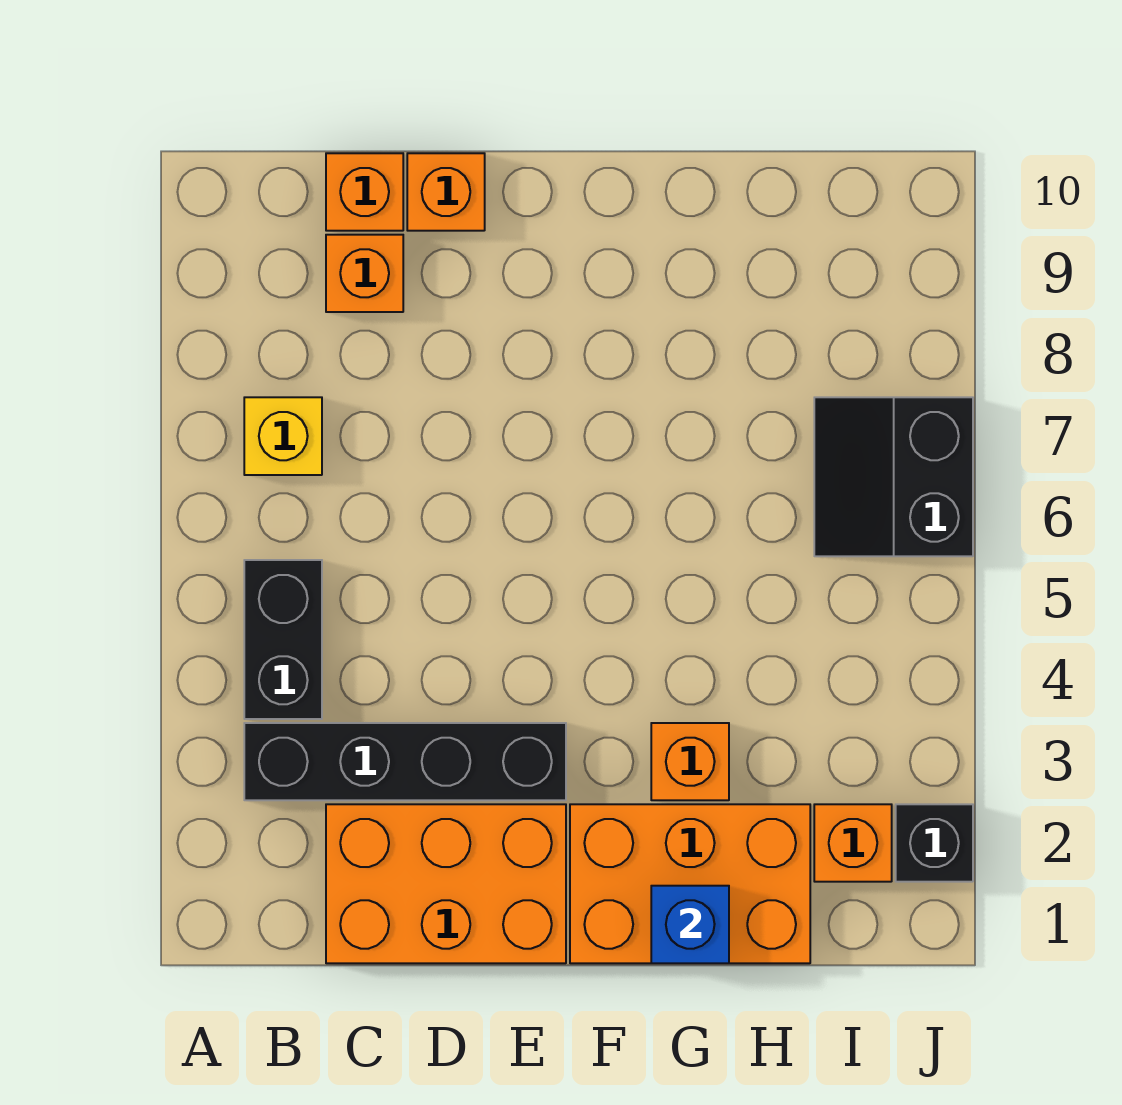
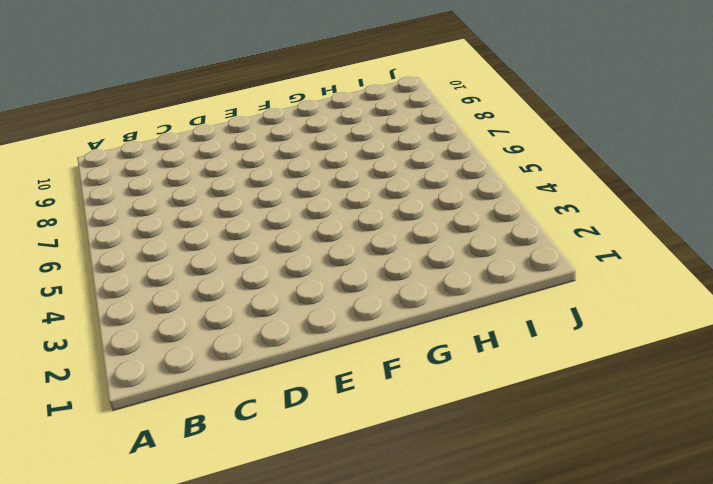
none -> black 1x4 brick [244,723,566,800]
none -> black 1x2 brick [244,560,322,719]
none -> yellow 1x1 brick [244,397,322,475]

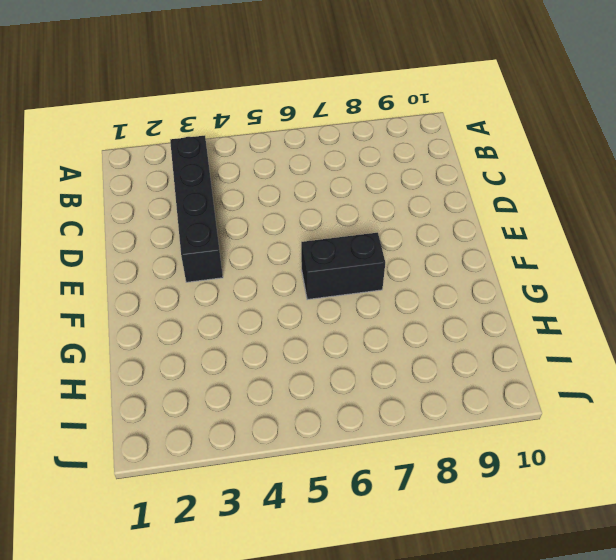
black 1x2 brick [301,233,385,300] -> black 1x2 brick moved to [244,560,322,719]
none -> yellow 1x1 brick [244,397,322,475]
none -> orange 2x3 brick [326,804,566,963]
none -> orange 1x1 brick [326,235,403,312]

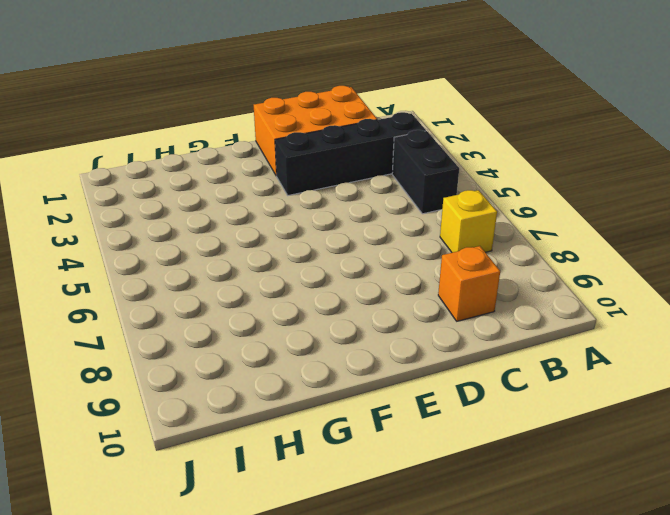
none -> orange 1x1 brick [326,153,403,231]
none -> orange 1x1 brick [407,153,485,231]
none -> orange 2x3 brick [570,804,810,963]

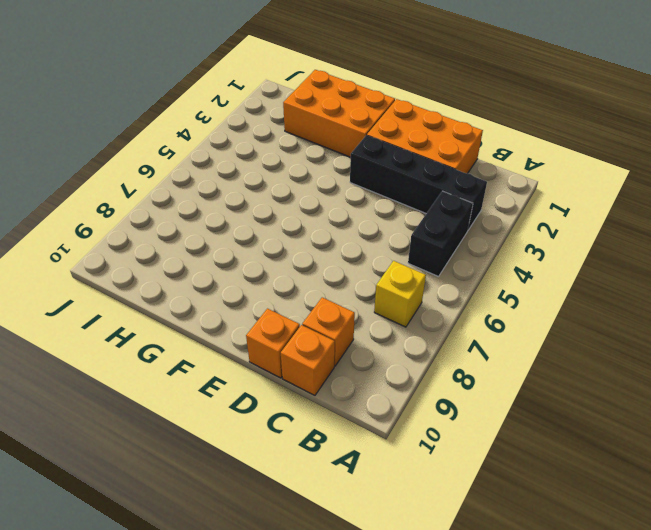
none -> orange 1x1 brick [651,723,729,800]
none -> orange 1x1 brick [814,804,892,882]
none -> black 2x2 slope [814,397,973,556]

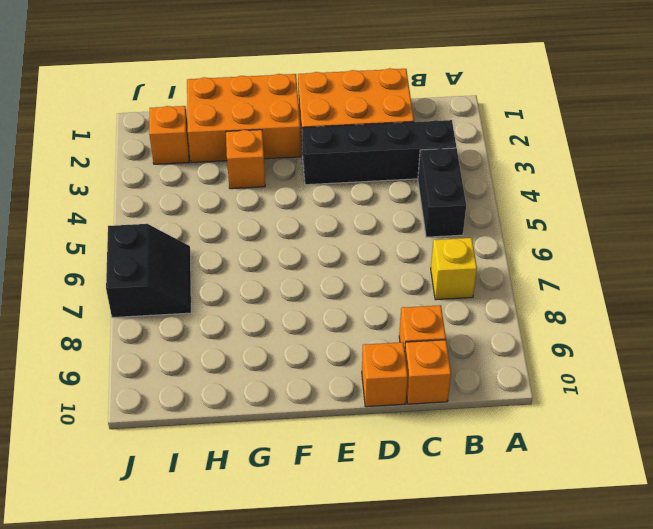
none -> black 1x1 brick [896,804,973,882]
none -> blue 1x1 brick [651,886,729,963]

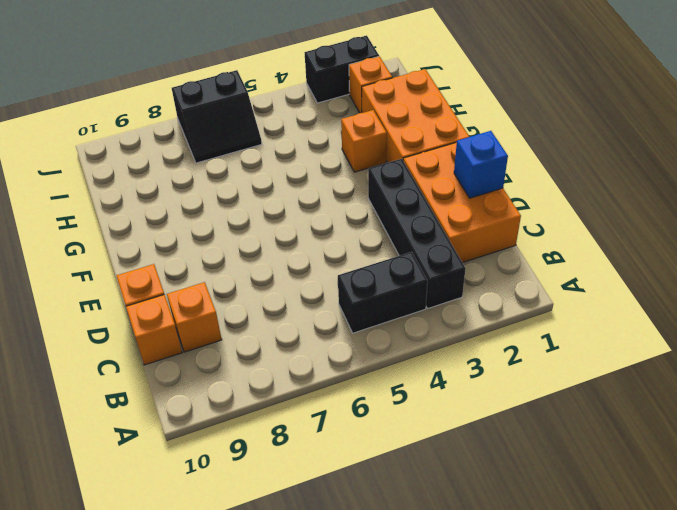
blue 1x1 brick [454,131,508,198] -> blue 1x1 brick moved to [651,886,729,963]
black 1x2 brick [305,36,379,103] -> black 1x1 brick [896,804,973,882]
none -> yellow 1x1 brick [244,397,322,475]

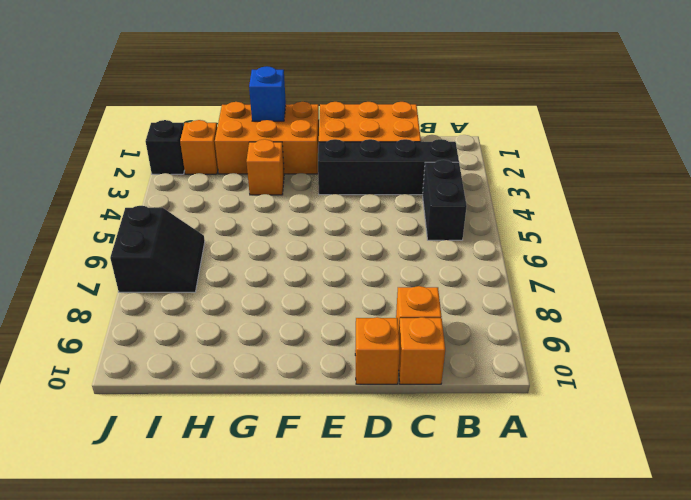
none -> yellow 1x1 brick [244,397,322,475]

